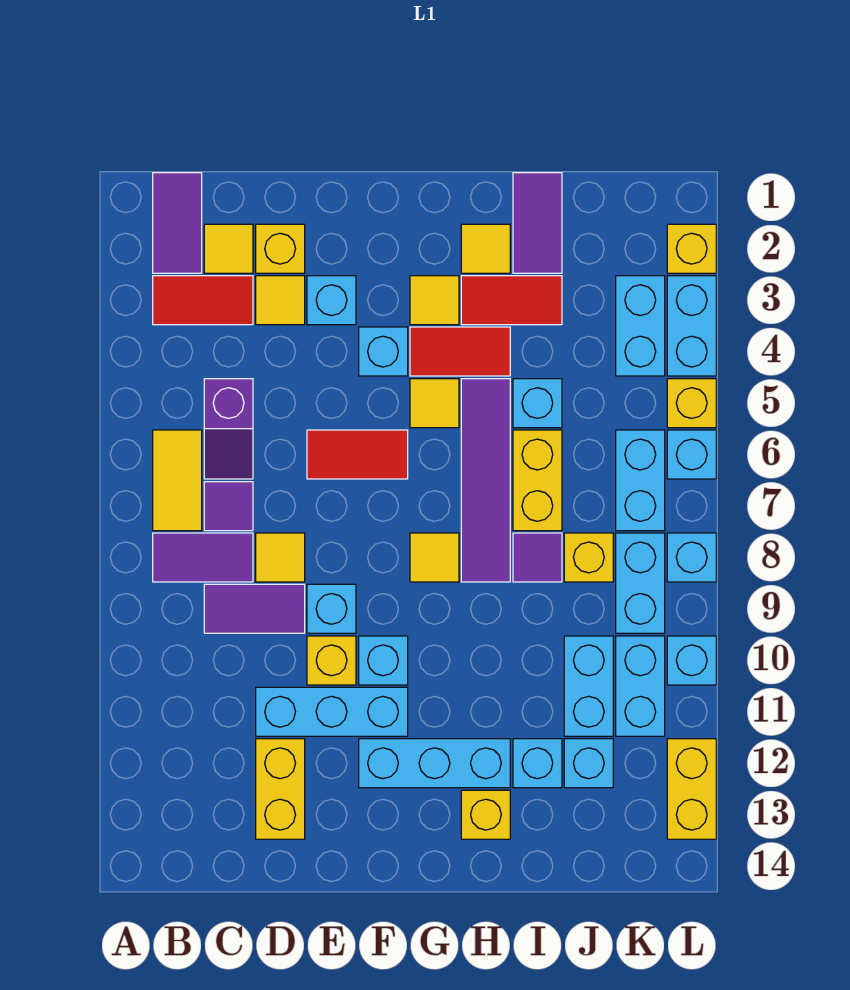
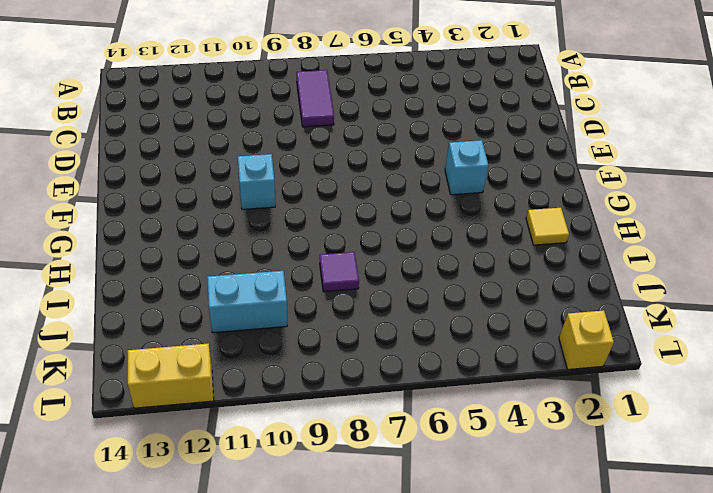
none -> purple 1x2 tile [153,173,202,273]
none -> red 1x2 tile [153,276,253,325]
none -> yellow 1x2 tile [153,430,202,531]
none -> yellow 1x1 tile [204,224,253,273]

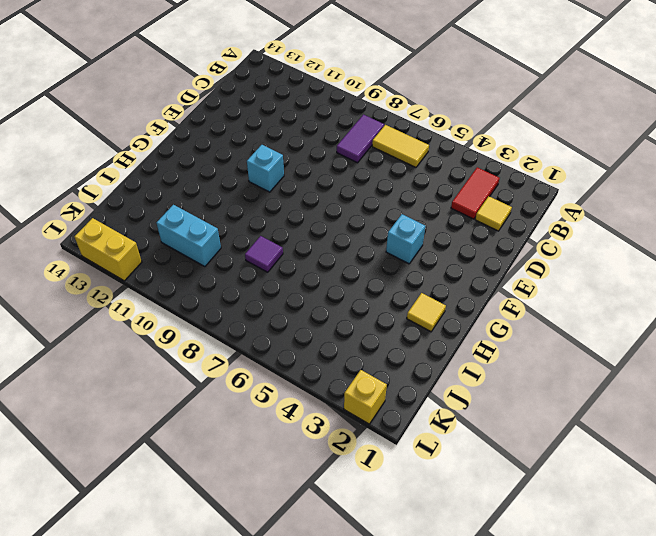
none -> purple 1x2 tile [153,173,202,273]
none -> purple 1x2 slope [204,379,253,479]
none -> purple 1x1 tile [204,482,253,531]
none -> purple 1x2 tile [204,584,305,633]

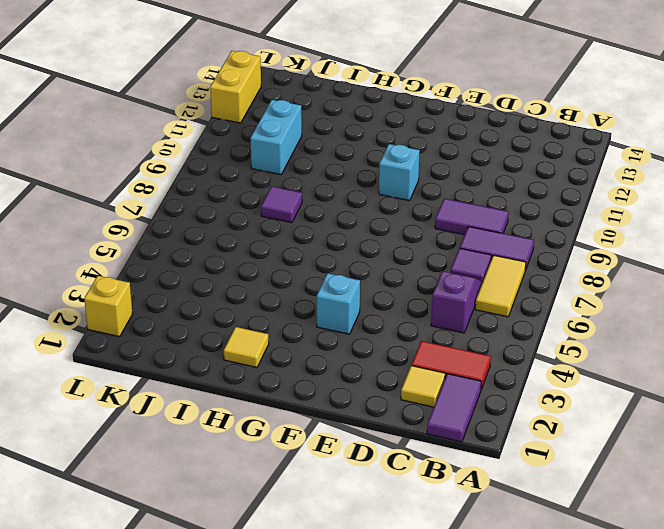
none -> yellow 1x1 brick [256,224,305,273]
none -> yellow 1x1 tile [256,276,305,325]
none -> yellow 1x1 tile [256,533,305,582]
none -> cyan 1x3 brick [256,687,408,736]

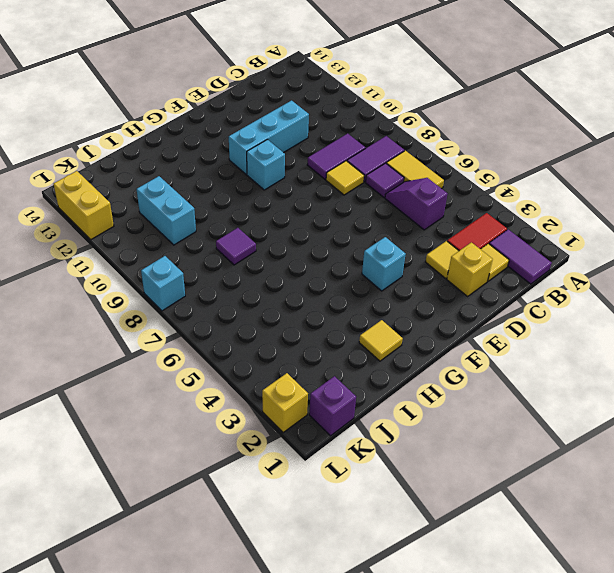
purple 1x1 brick [309,376,356,436] -> none
none -> yellow 1x2 brick [256,739,305,839]
none -> cyan 1x1 brick [307,276,356,325]
none -> red 1x2 tile [307,430,408,479]
none -> cyan 1x1 brick [307,584,356,633]

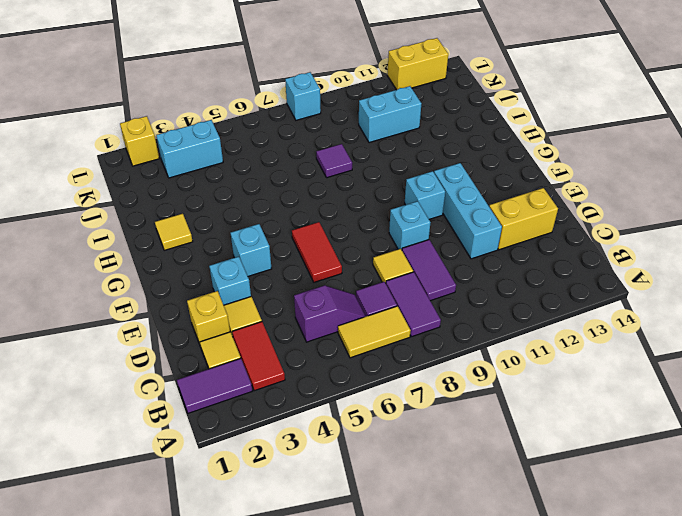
none -> yellow 1x1 brick [307,636,356,685]
none -> cyan 1x3 brick [359,739,510,788]
none -> yellow 1x1 tile [410,276,459,325]
none -> red 1x2 tile [410,327,510,376]

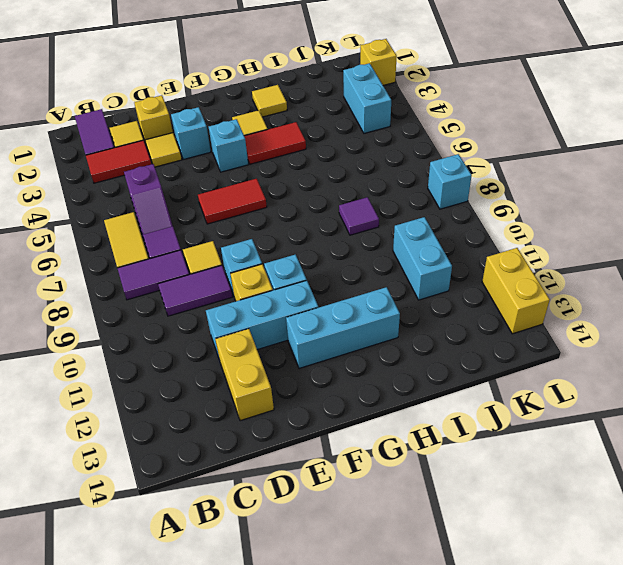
none -> yellow 1x1 tile [410,379,459,428]
none -> yellow 1x1 tile [410,533,459,582]
none -> red 1x2 tile [461,276,562,325]
none -> purple 1x4 tile [461,379,510,582]

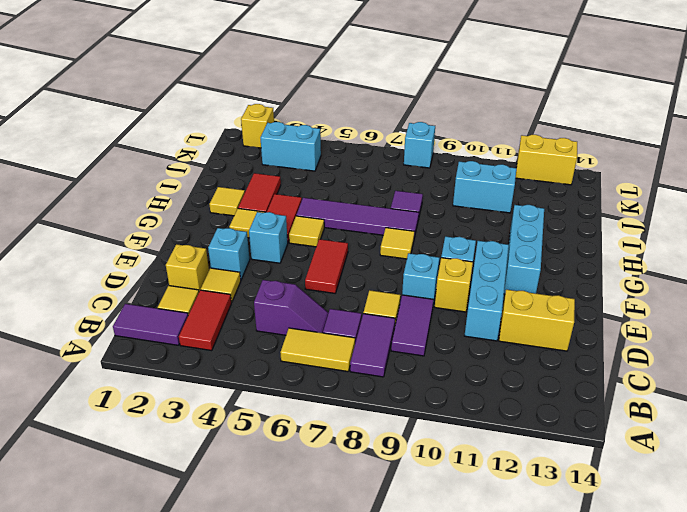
none -> yellow 1x1 brick [461,790,510,839]
none -> purple 1x2 tile [513,173,562,273]
none -> cyan 1x1 brick [513,379,562,428]
none -> yellow 1x2 brick [513,430,562,531]

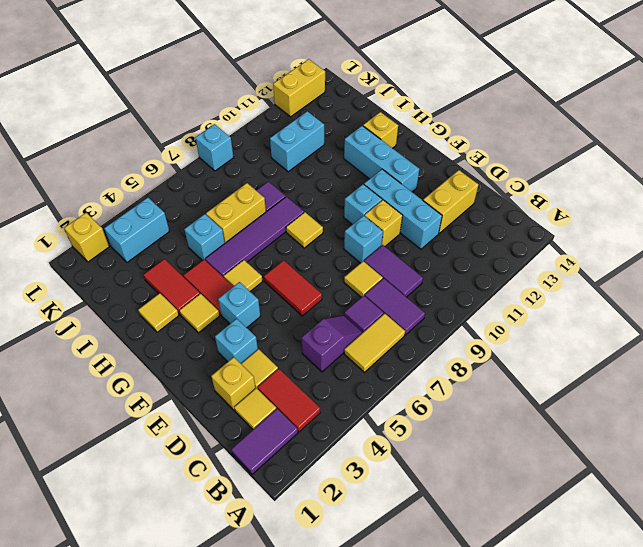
none -> purple 1x2 tile [513,173,562,273]
none -> cyan 1x1 brick [513,739,562,788]
none -> yellow 1x1 brick [564,533,613,582]
none -> cyan 1x1 brick [564,739,613,788]

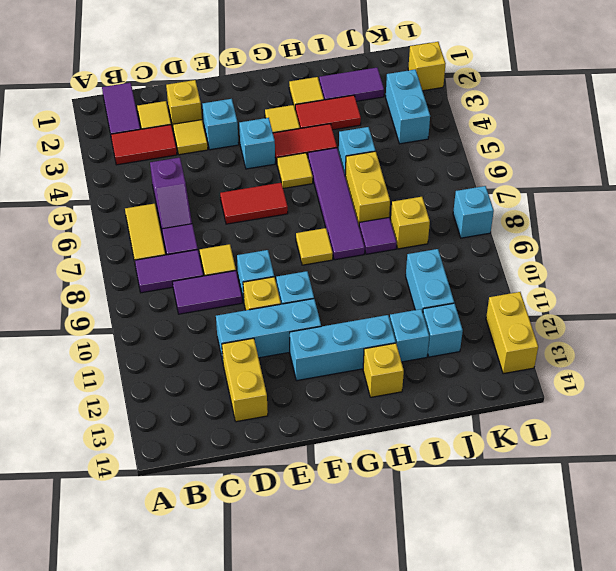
purple 1x2 tile [319,68,384,101] -> purple 1x2 tile turned to [513,173,562,273]
none -> cyan 1x2 brick [616,430,665,531]
none -> cyan 1x2 brick [616,533,665,633]
none -> cyan 1x2 brick [616,636,665,736]
none -> cyan 1x2 brick [667,276,716,376]

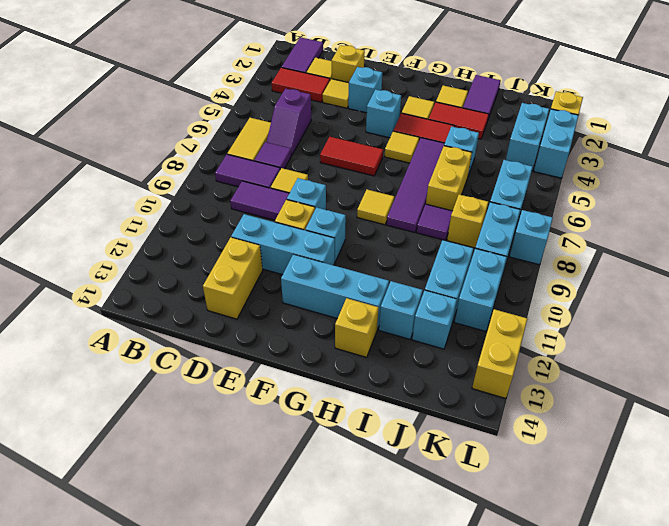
none -> yellow 1x1 brick [667,379,716,428]
none -> cyan 1x1 brick [667,430,716,479]
none -> cyan 1x1 brick [667,636,716,685]

